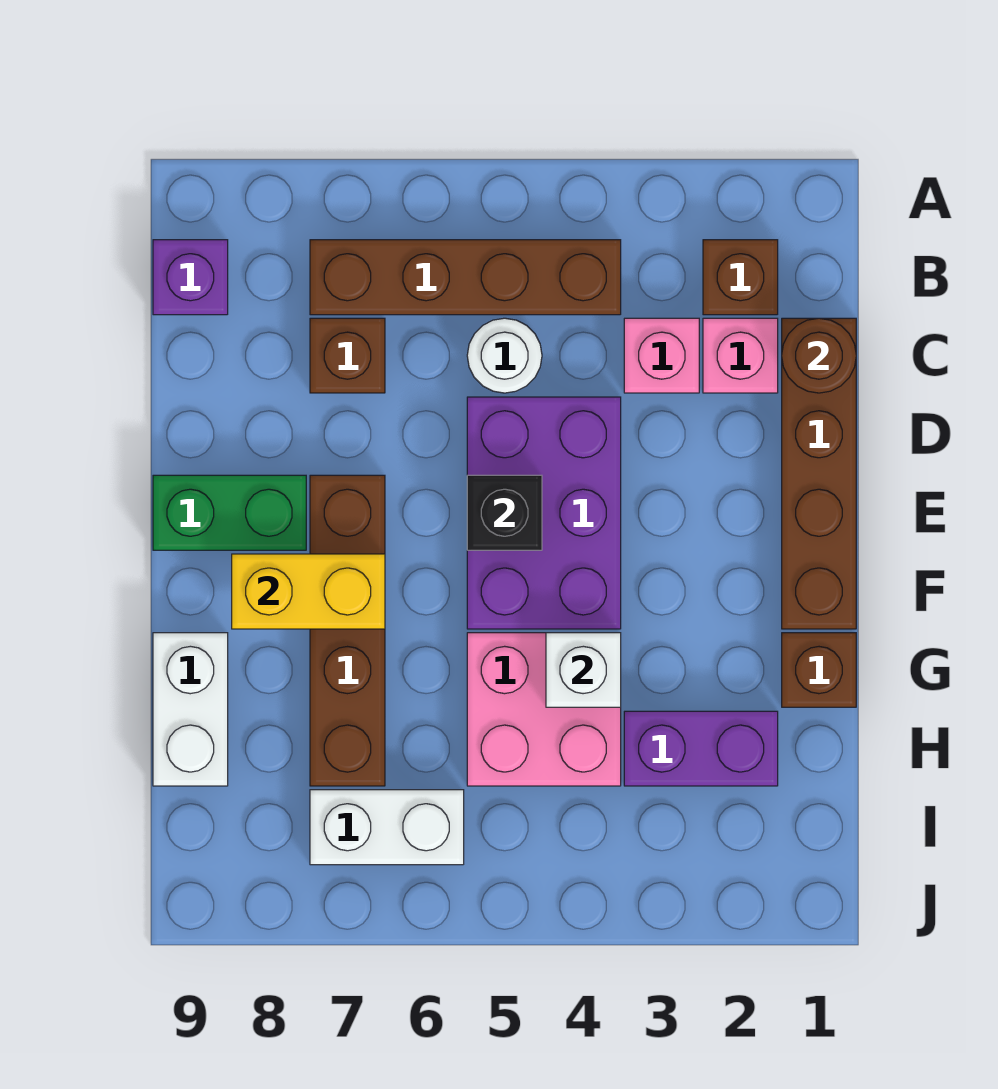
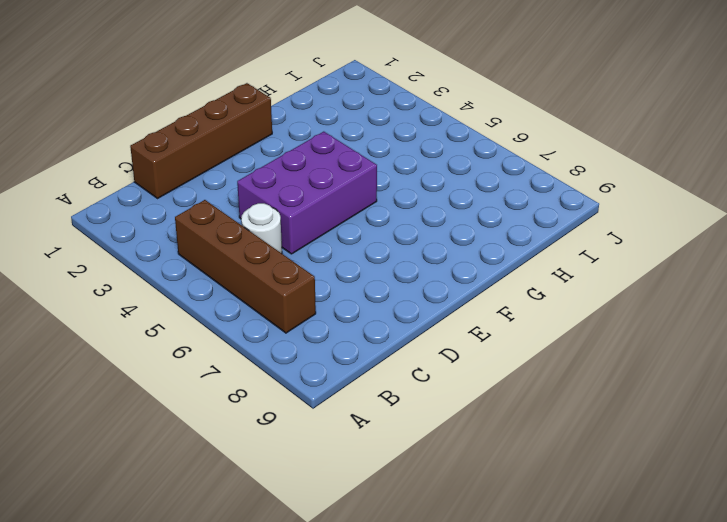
none -> brown 1x1 brick [703,240,778,315]
none -> purple 1x1 brick [153,240,228,315]
none -> pink 1x1 brick [703,318,778,393]

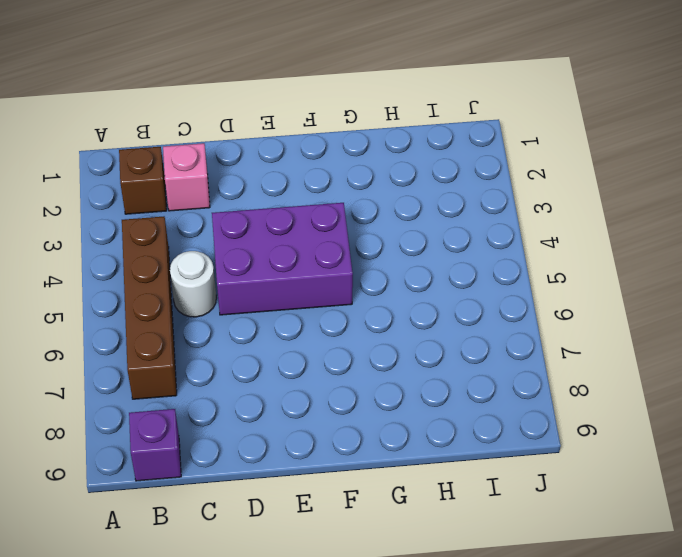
none -> brown 1x4 brick [782,318,856,629]
none -> pink 1x1 brick [624,318,699,393]
none -> brown 1x1 brick [310,318,385,393]

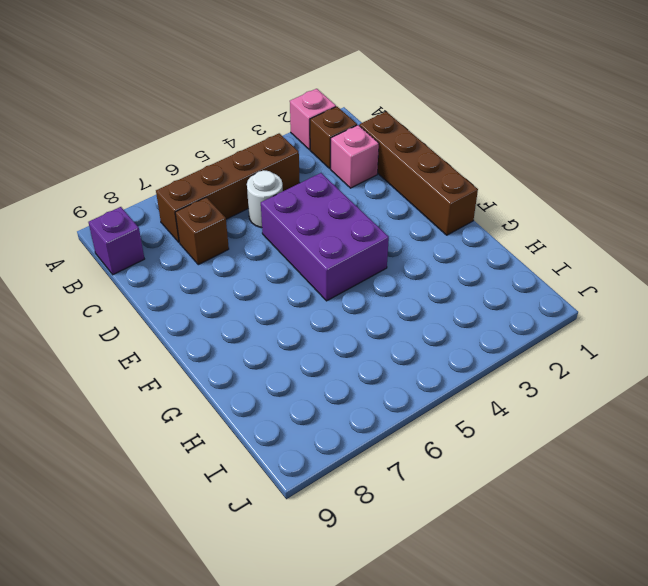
pink 1x1 brick [290,89,336,150] -> pink 1x1 brick moved to [624,318,699,393]
none -> brown 1x4 brick [310,475,385,786]
none -> green 1x2 brick [153,475,306,550]
none -> brown 1x1 brick [782,633,856,707]

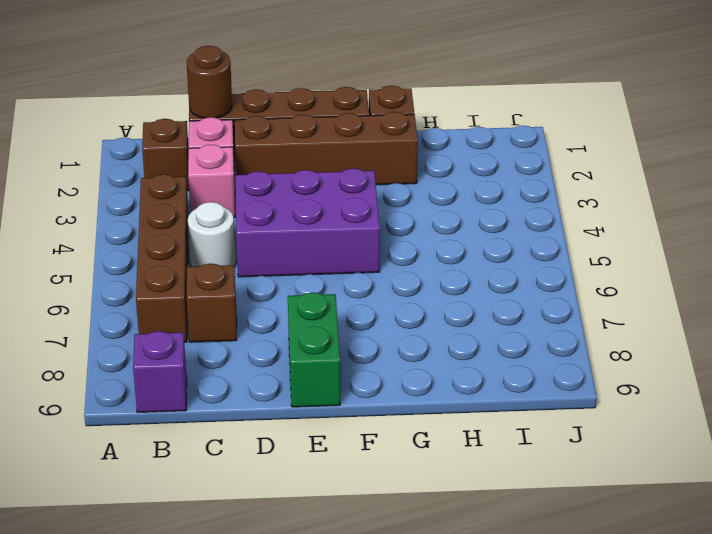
brown 1x4 brick [235,112,418,185] -> brown 1x4 brick moved to [310,475,385,786]
none -> pink 2x2 brick [467,633,621,786]
none -> white 1x2 brick [153,633,228,786]
none -> purple 1x2 brick [624,711,778,786]

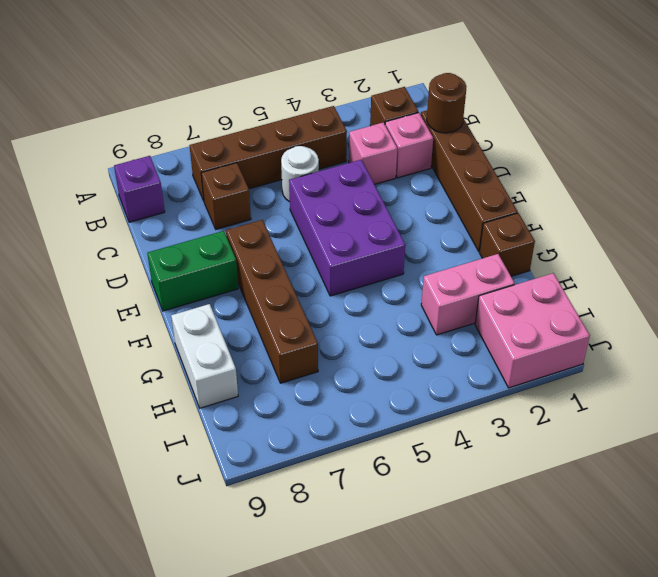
pink 1x2 brick [421,254,515,335] -> purple 1x2 brick [624,711,778,786]
pink 2x2 brick [475,273,590,388] -> pink 2x2 brick moved to [467,633,621,786]
none -> white 1x2 brick [310,790,464,865]
none -> black 1x1 brick [467,475,542,550]
none -> yellow 1x2 brick [232,554,385,629]

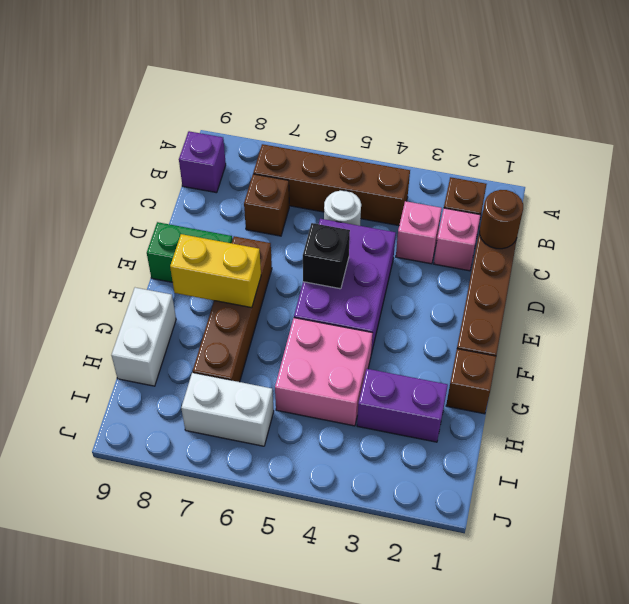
none -> white 1x1 brick [546,633,621,707]

